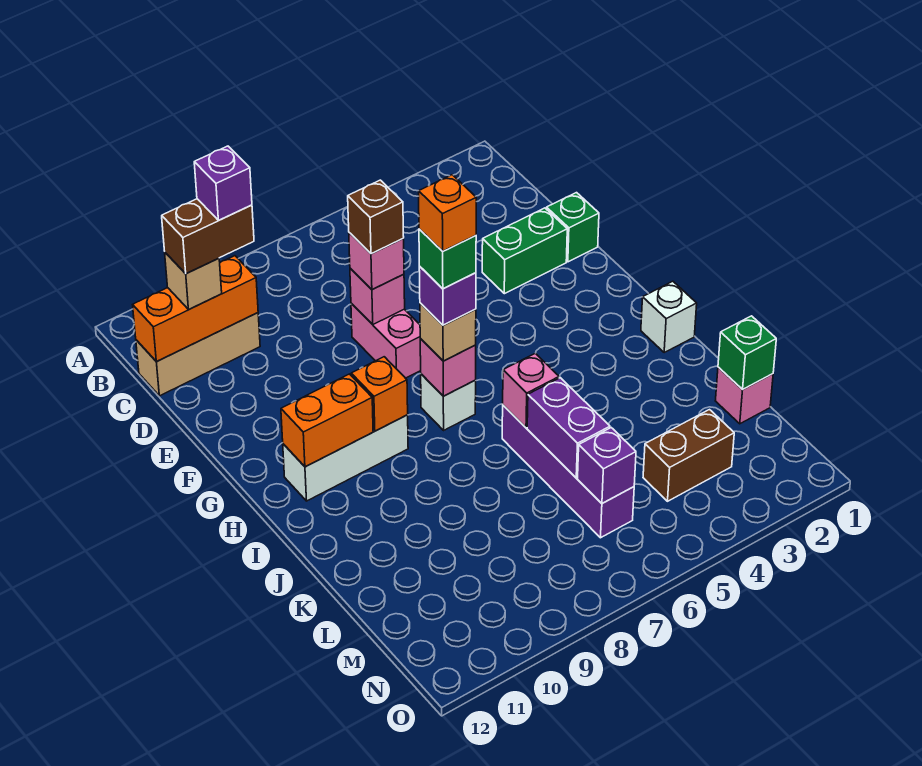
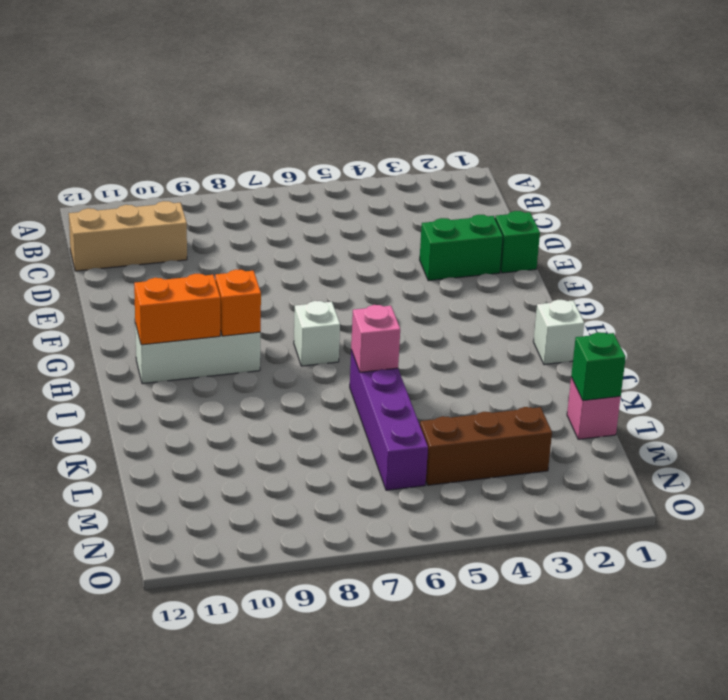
brown 1x3 brick [420,407,552,485] -> brown 1x2 brick [643,410,734,501]
none -> pink 1x2 brick [351,303,421,378]
none -> orange 1x3 brick [133,256,258,362]
none -> pink 1x1 brick [350,268,405,324]

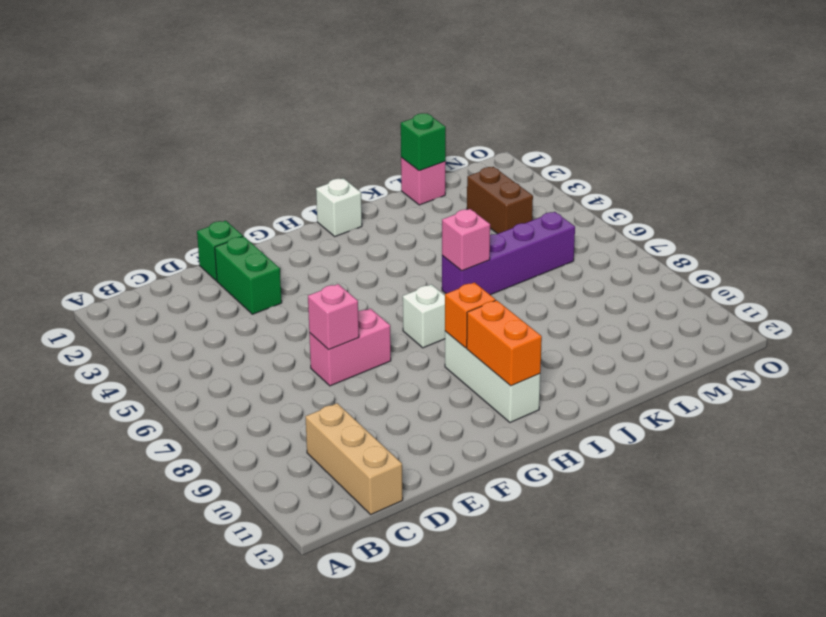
none -> orange 1x3 brick [133,256,258,362]
none -> pink 1x1 brick [420,339,476,396]
none -> purple 1x2 brick [527,378,610,478]

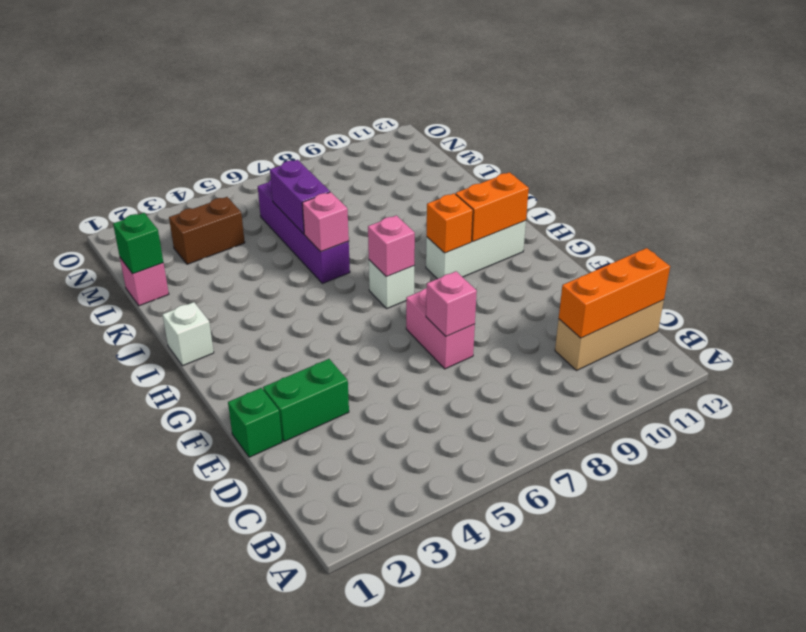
none -> purple 1x1 brick [578,428,636,503]
none -> tan 1x1 brick [165,253,222,310]
none -> pink 1x1 brick [349,233,404,290]

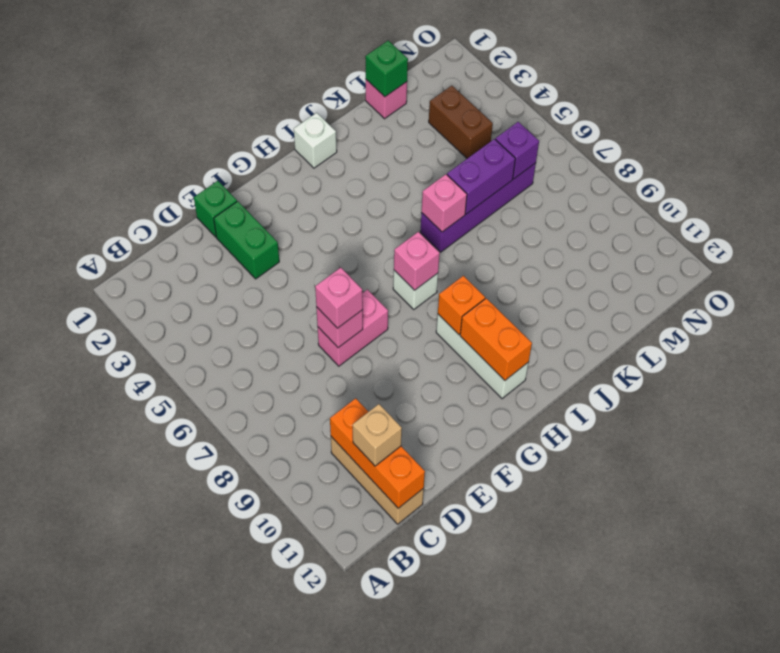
none -> tan 1x1 brick [420,303,476,361]
none -> brown 1x2 brick [162,199,254,274]
none -> brown 1x1 brick [348,180,404,254]

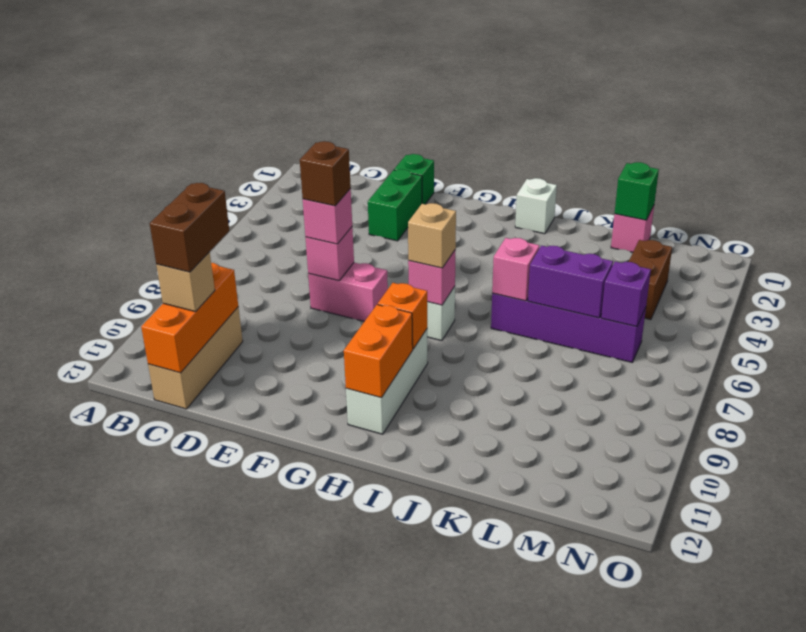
none -> purple 1x1 brick [419,266,476,325]
none -> purple 1x1 brick [194,146,252,220]
none -> green 1x1 brick [419,229,476,289]

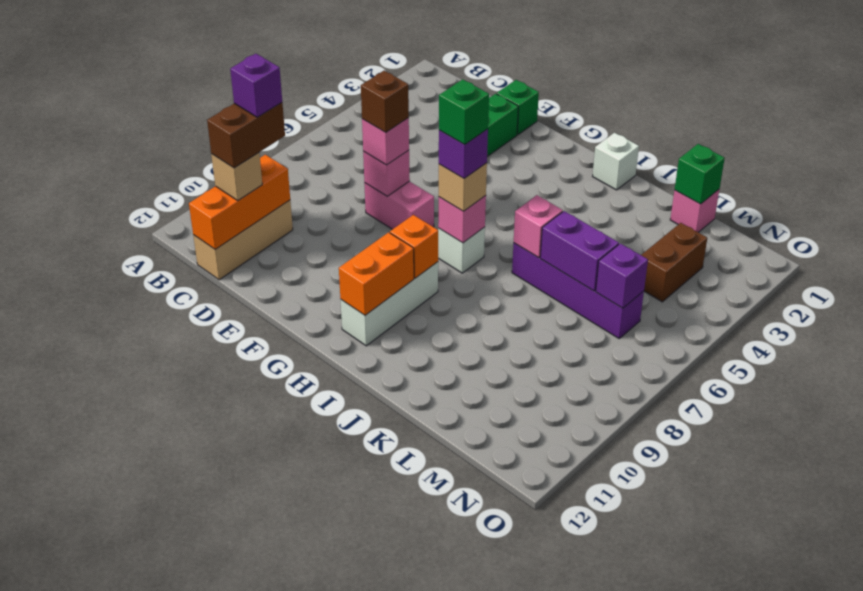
none -> orange 1x1 brick [419,175,476,251]

